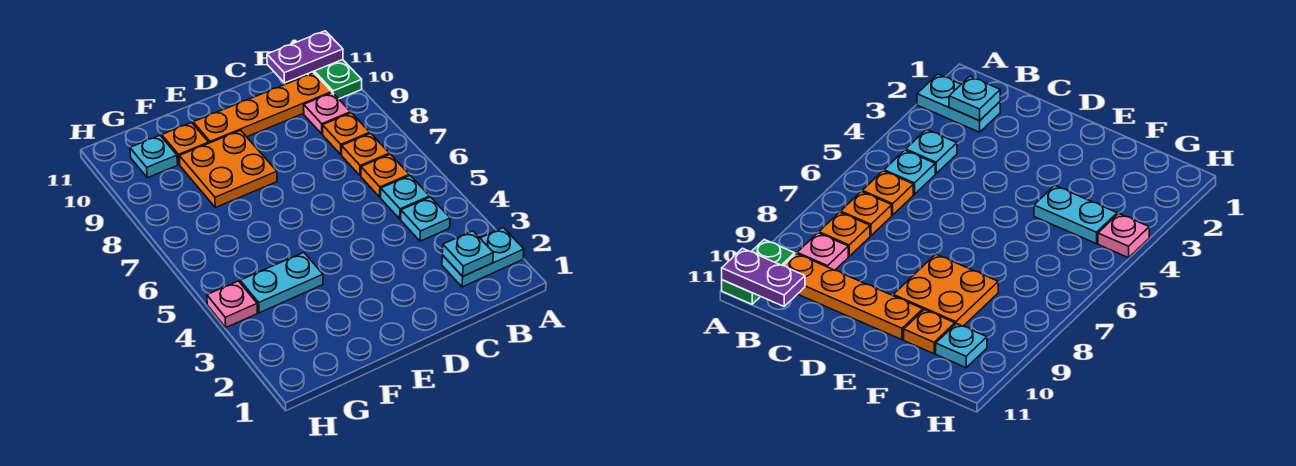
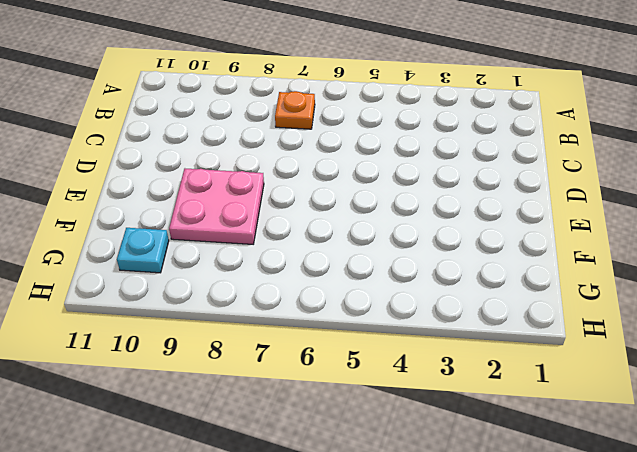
pink 2x2 plate [169,169,264,244] -> orange 2x2 plate [179,130,277,208]
none -> cyan 1x2 plate [442,228,524,287]
none -> green 1x2 plate [308,60,362,99]
none -> cyan 1x1 plate [401,197,450,241]

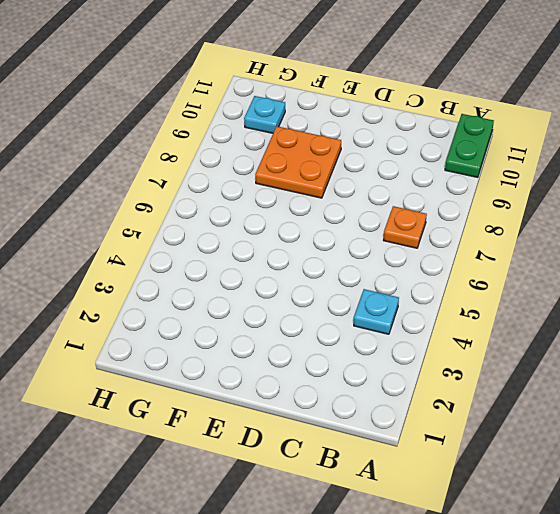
none -> cyan 1x2 plate [442,228,524,287]
none -> cyan 1x1 plate [381,176,430,219]
none -> orange 1x1 plate [361,154,409,197]

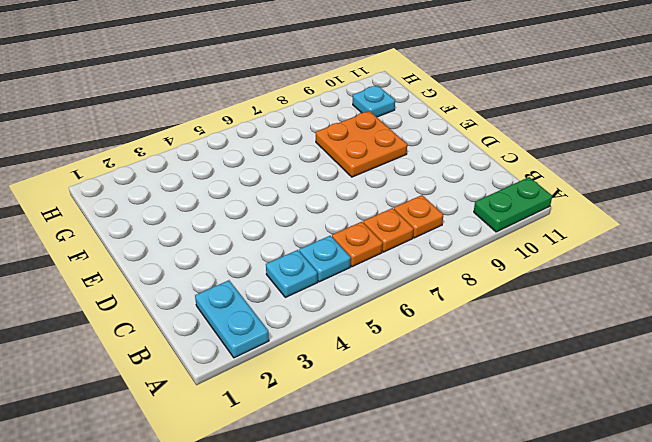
none -> pink 1x1 plate [304,93,351,134]
none -> orange 1x4 plate [193,73,332,143]
none -> cyan 1x2 plate [240,253,323,313]

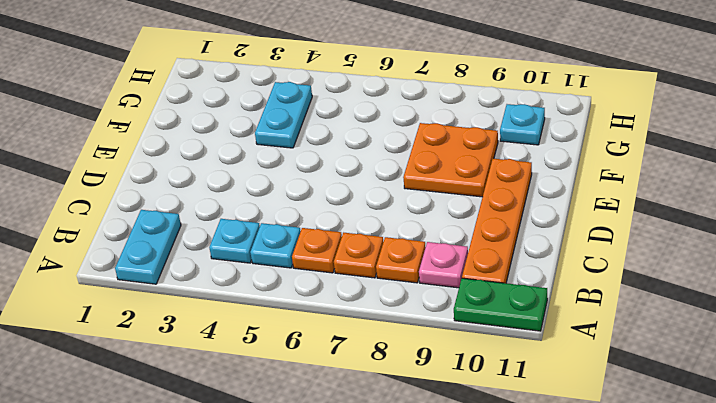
none -> orange 1x1 plate [162,123,209,165]
none -> pink 1x1 plate [207,281,257,327]
none -> purple 1x2 plate [267,31,343,83]

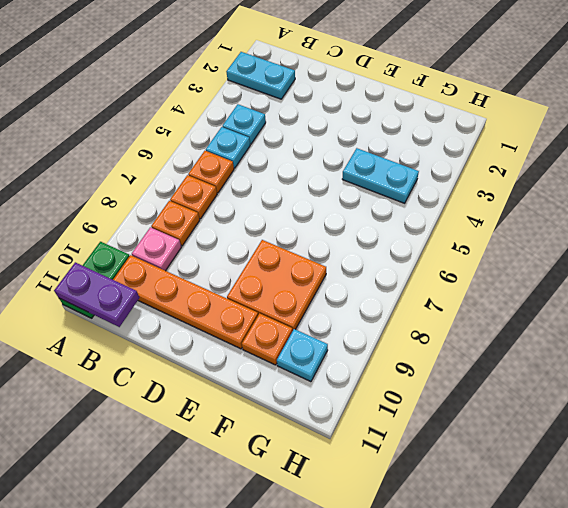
none -> pink 1x1 plate [207,281,257,327]
none -> cyan 1x1 plate [442,231,493,276]

